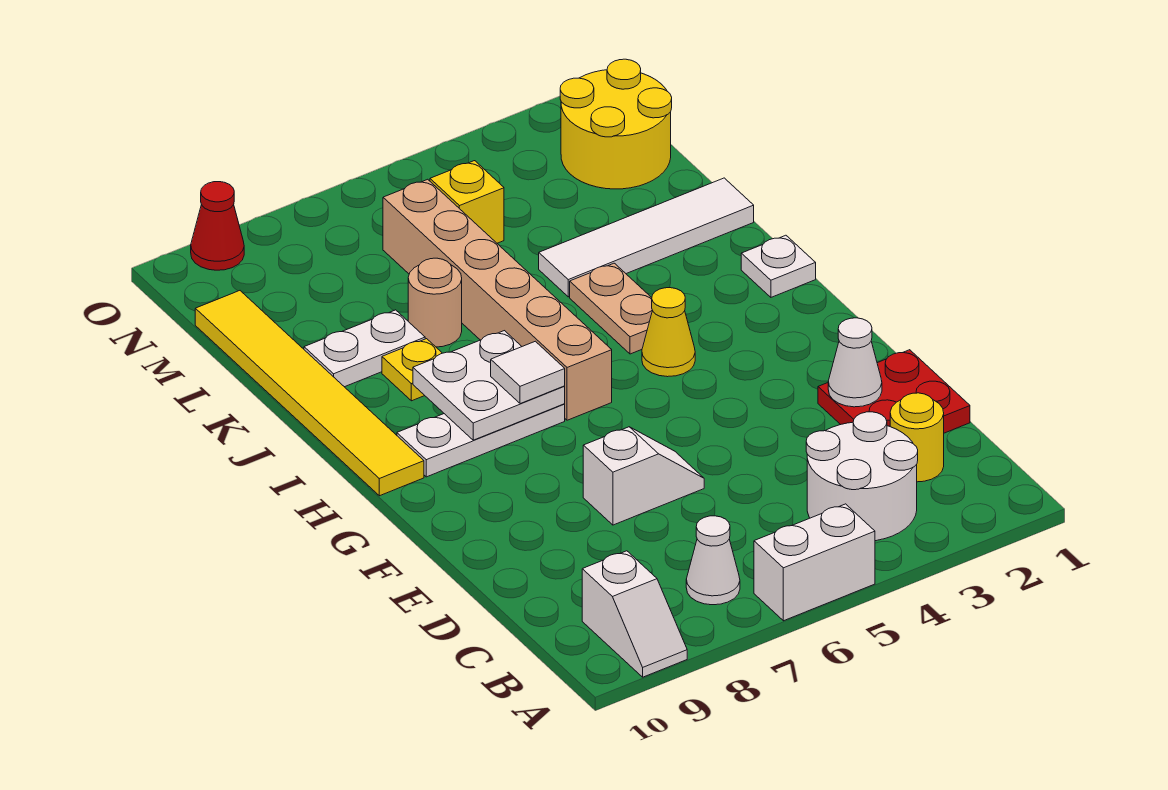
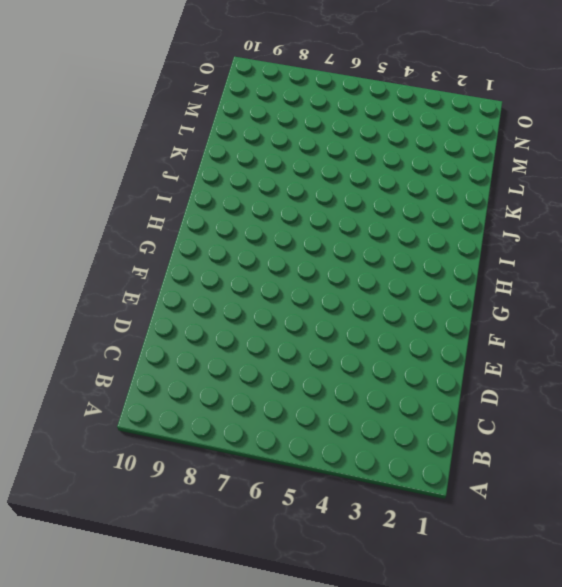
none -> white 1x2 brick [754,504,875,621]
none -> white 1x2 slope [582,551,687,677]
none -> white 2x2 round brick [806,412,918,541]

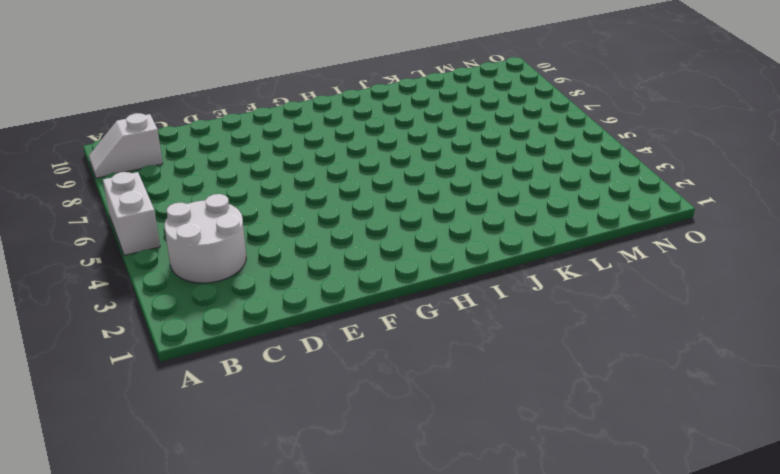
none -> white 1x1 cone [686,516,740,605]
none -> yellow 1x1 round brick [890,393,944,482]
none -> red 2x2 plate [818,350,970,433]

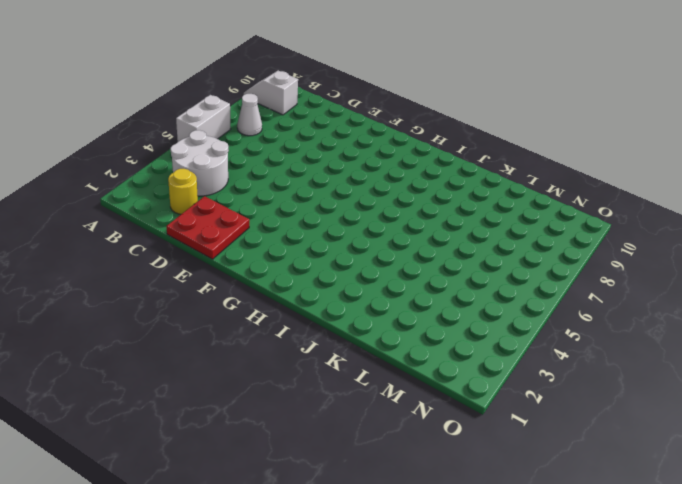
none -> white 1x2 slope [583,427,704,525]
none -> yellow 1x1 cone [642,288,695,377]
none -> tan 1x6 brick [383,179,612,420]

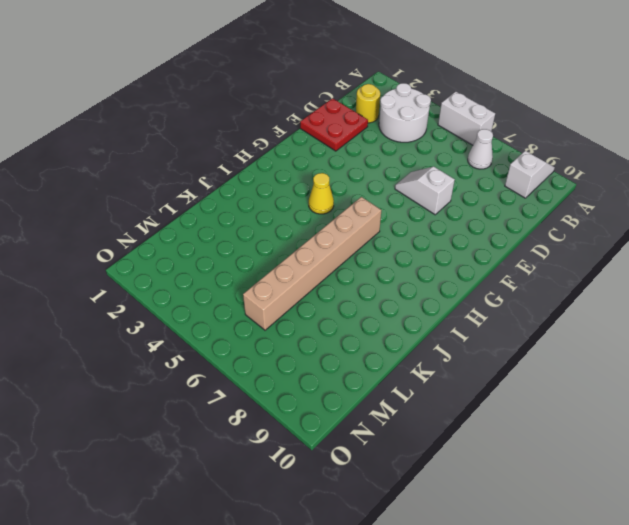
none -> white 1x3 plate [397,404,565,477]
none -> yellow 1x6 tile [195,291,424,496]
none -> white 1x1 plate [741,235,816,297]

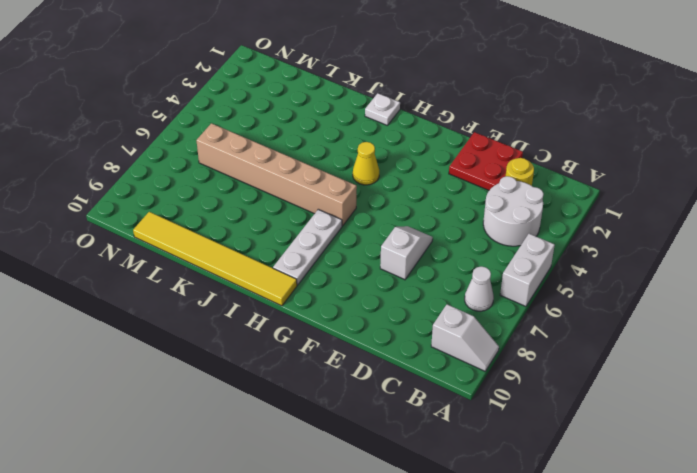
none -> tan 1x2 plate [570,263,652,354]
none -> yellow 1x1 plate [382,339,442,401]
none -> white 1x4 tile [539,178,754,297]

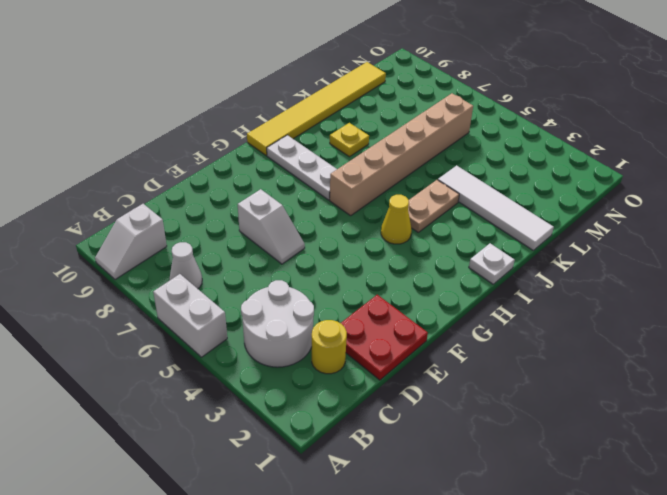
none -> tan 1x1 round brick [408,258,462,347]
none -> white 1x2 plate [304,310,425,387]
none -> yellow 2x2 round brick [560,59,672,189]

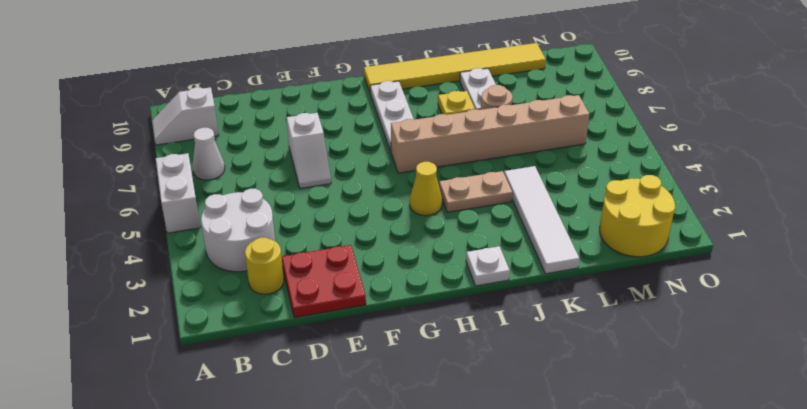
none -> yellow 1x1 brick [430,161,504,243]
none -> red 1x1 cone [191,182,244,270]
none -> white 1x1 cone [828,318,882,407]

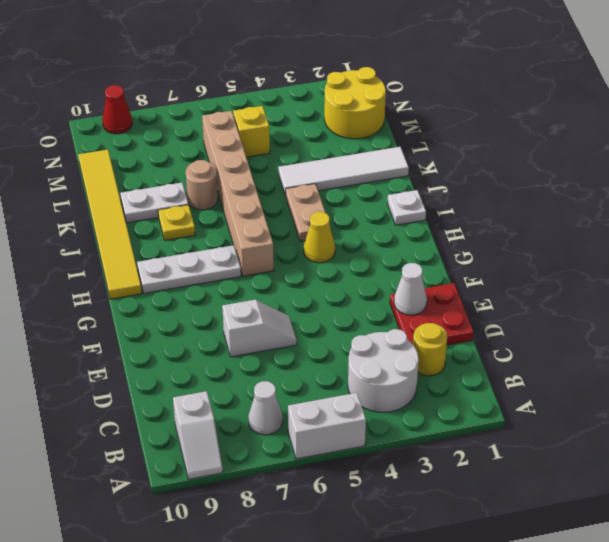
none -> white 2x2 plate [413,331,565,440]
none -> white 1x1 tile [491,341,565,404]

